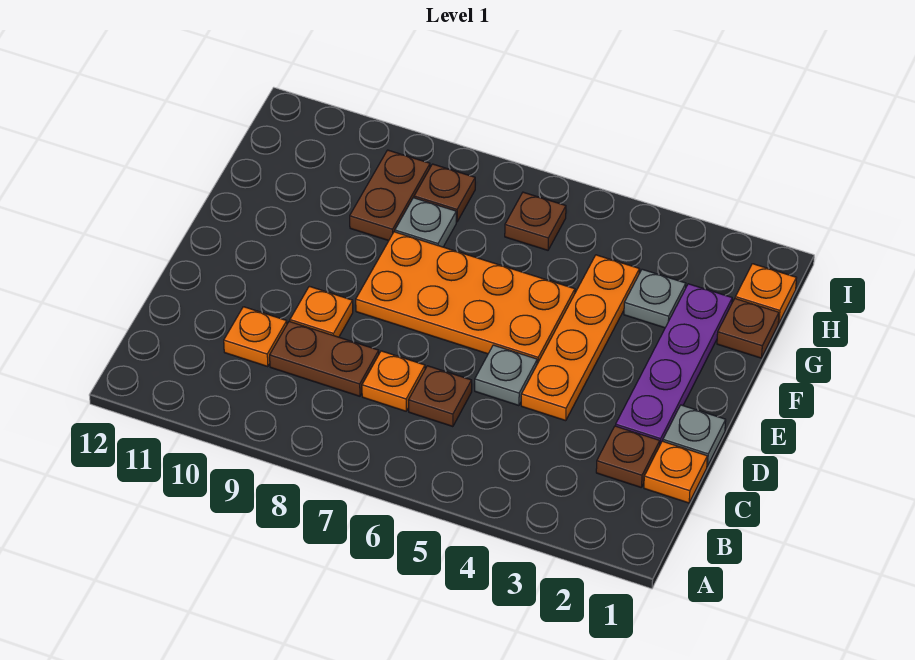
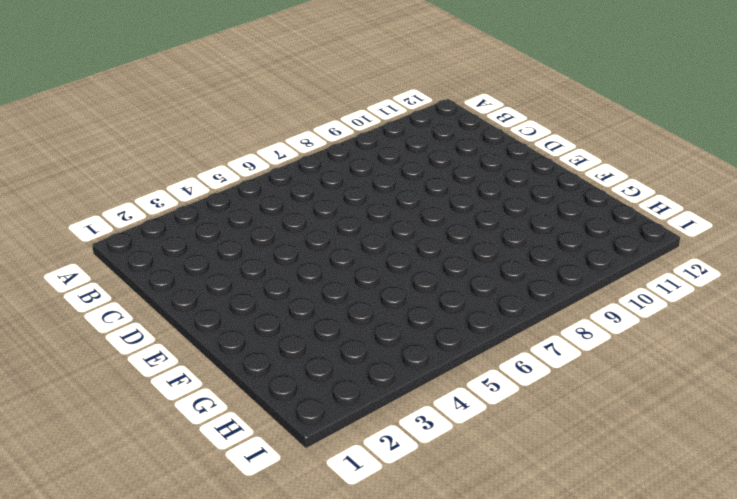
none -> orange 1x1 plate [644,441,707,503]
none -> brown 1x1 plate [596,426,660,488]
none -> brown 1x1 plate [409,366,472,427]

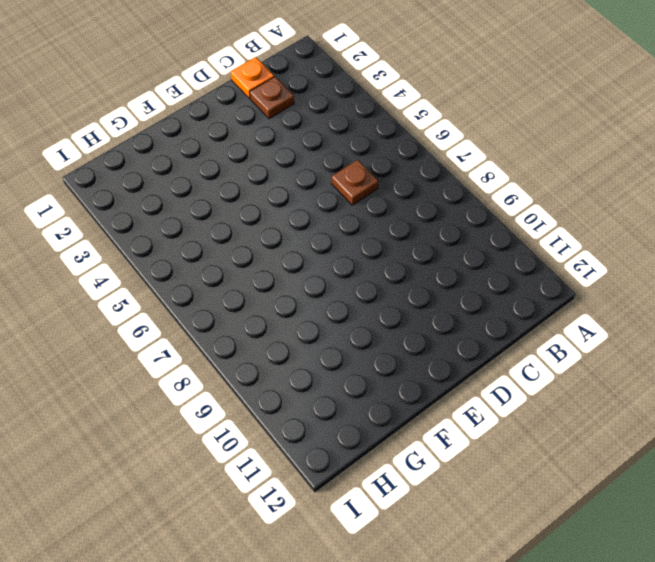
none -> orange 1x1 plate [362,351,425,411]
none -> brown 1x2 plate [270,321,379,396]
none -> orange 1x1 plate [224,307,287,367]

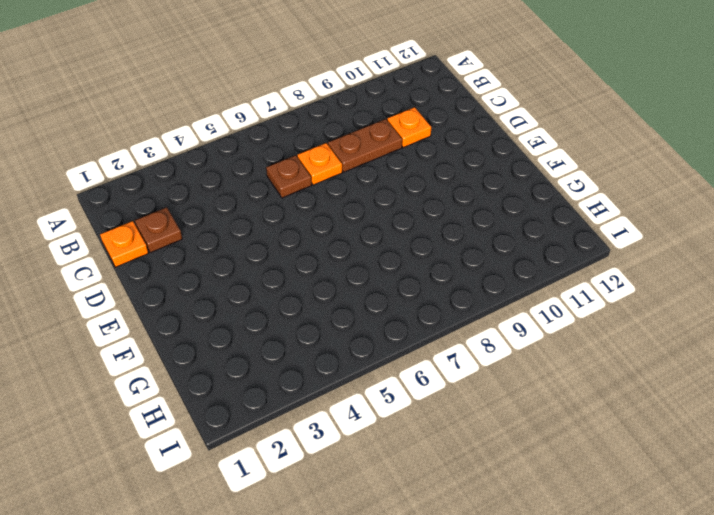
none -> grey 1x1 plate [663,405,726,466]
none -> purple 1x4 plate [616,284,732,444]
none -> orange 1x4 plate [521,255,640,421]

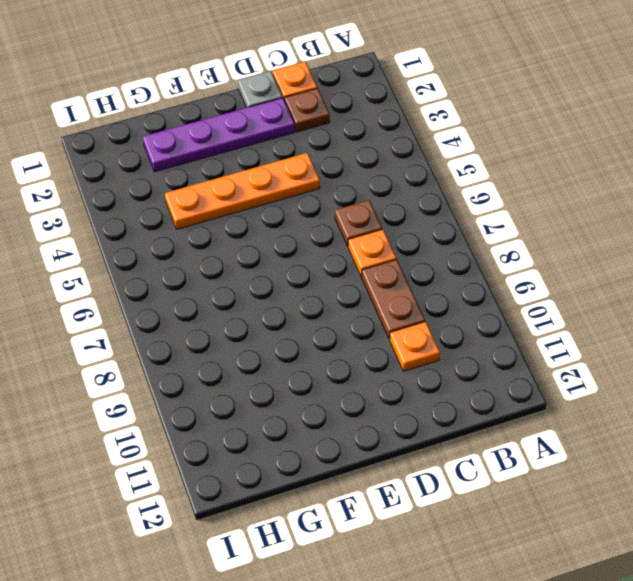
none -> grey 1x1 plate [475,345,537,406]
none -> orange 1x1 plate [290,286,353,337]
none -> orange 2x4 plate [356,232,575,364]

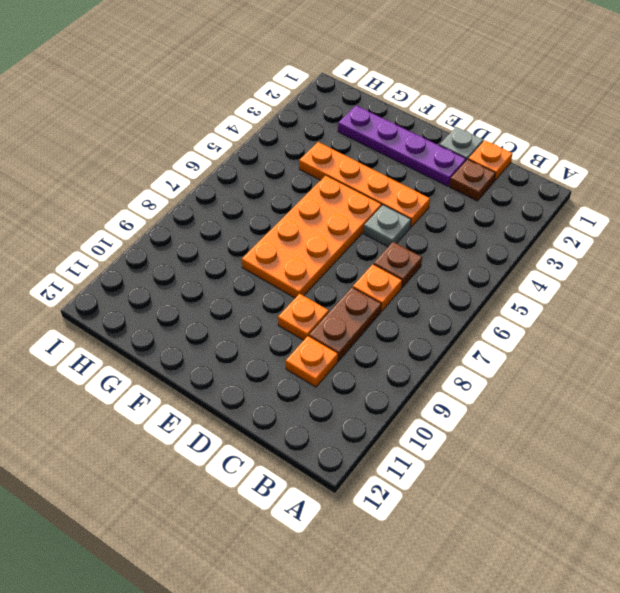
none -> brown 1x1 plate [717,299,779,358]
none -> grey 1x1 plate [624,269,686,328]
none -> grey 1x1 plate [395,198,456,247]

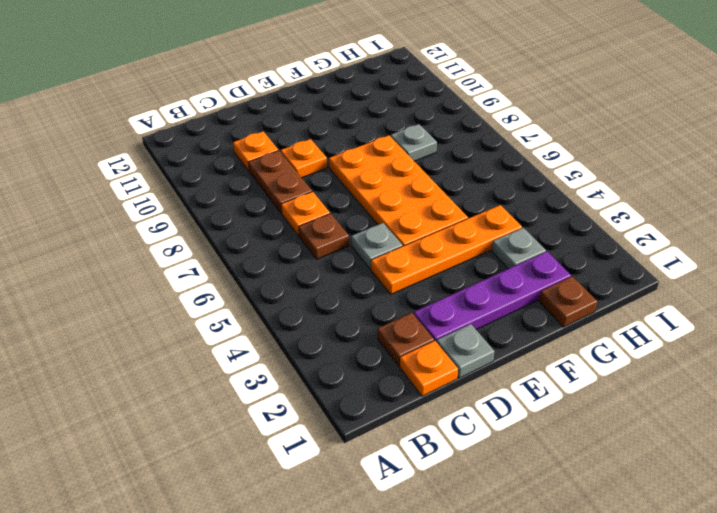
none -> brown 1x2 plate [350,150,430,241]
none -> orange 1x1 plate [735,264,796,323]
none -> brown 1x1 plate [505,192,566,250]

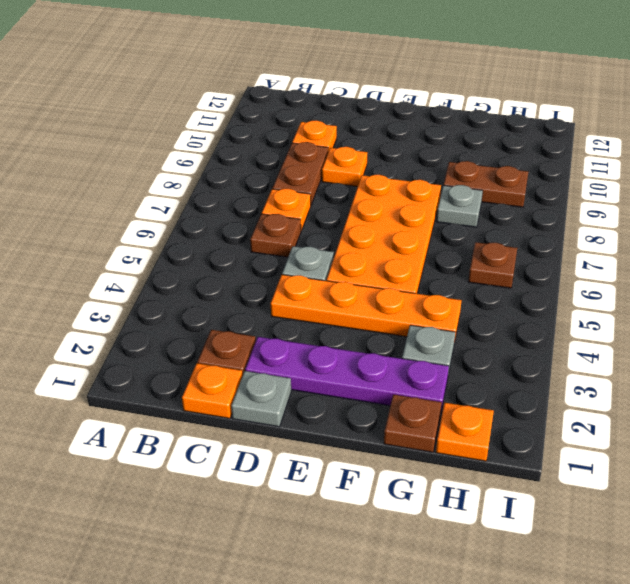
none -> brown 1x1 plate [414,164,475,222]

